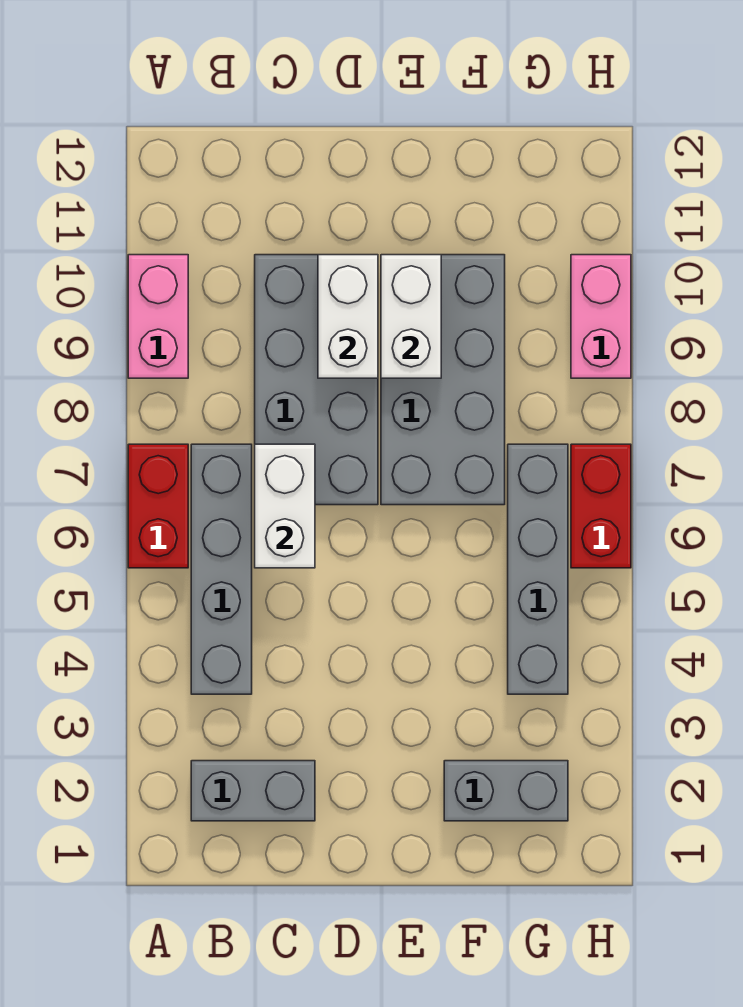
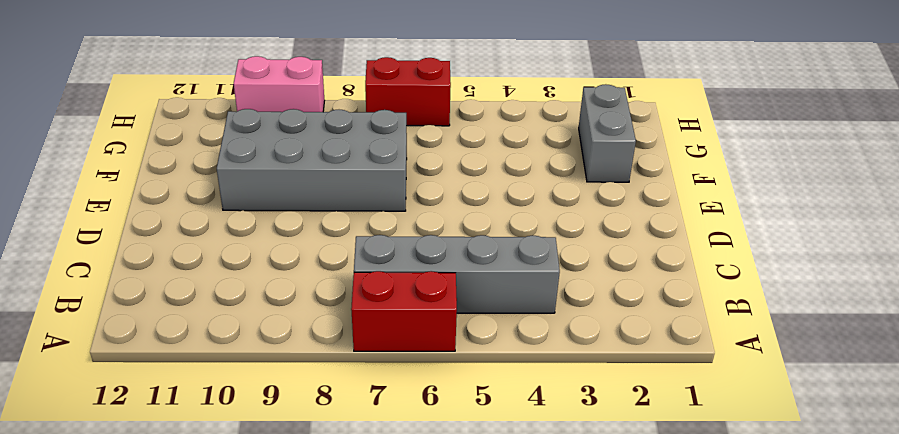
none -> pink 1x2 brick [128,255,188,378]
none -> grey 1x2 brick [191,761,315,821]
none -> grey 2x4 brick [255,255,378,505]

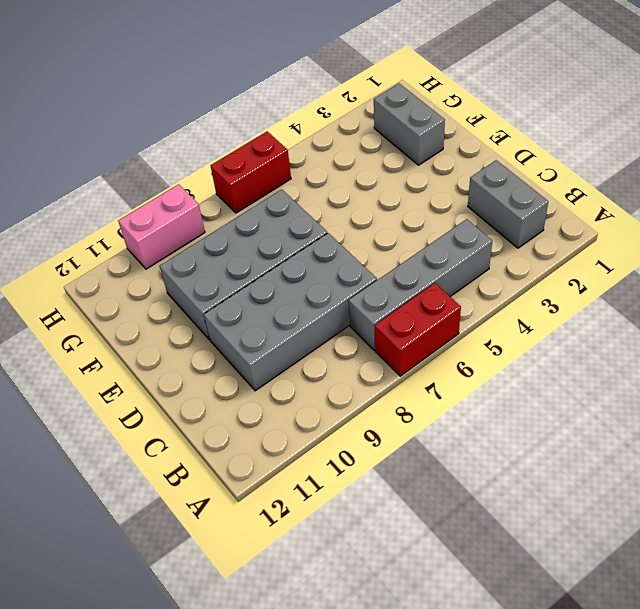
none -> pink 1x2 brick [128,255,188,378]
none -> grey 1x4 brick [508,444,568,694]
none -> white 1x2 brick [255,444,315,568]

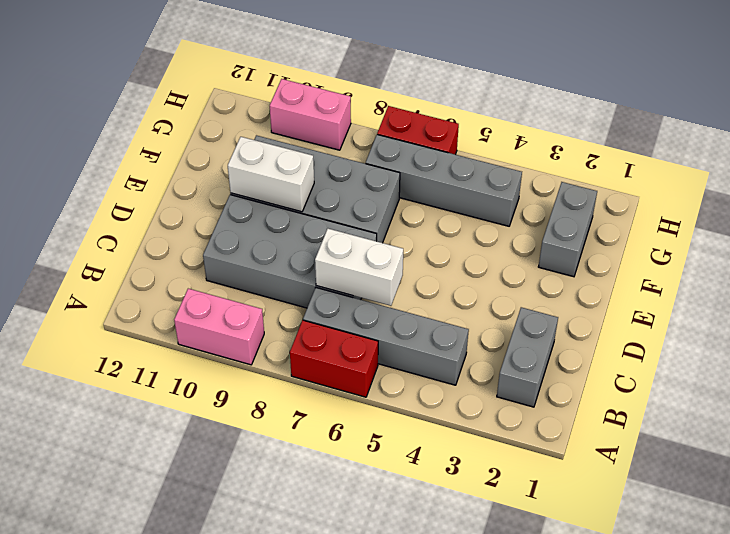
none -> white 1x2 brick [318,255,378,378]

